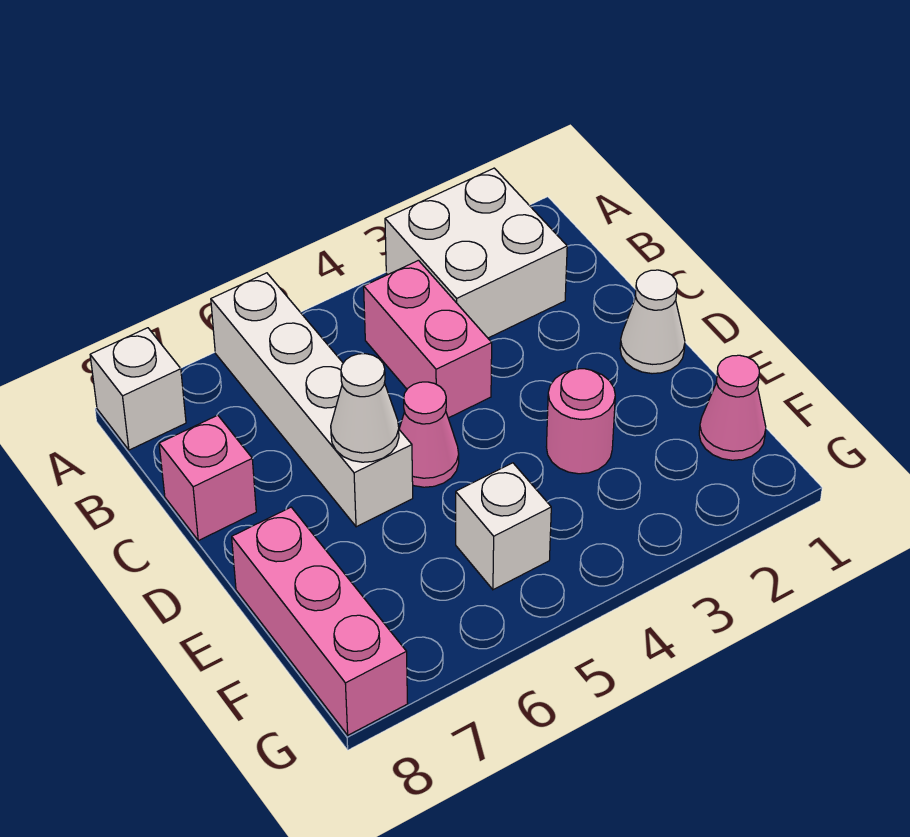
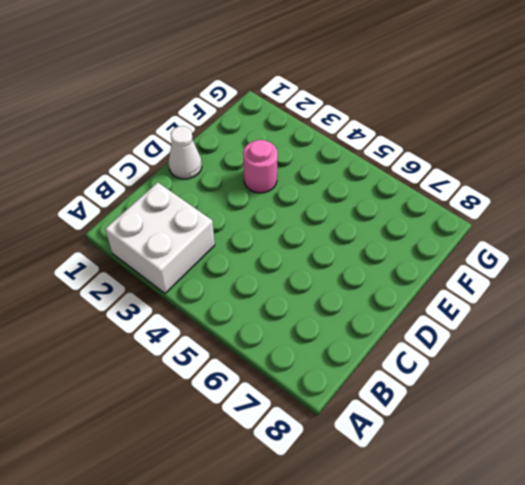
none -> white 1x4 brick [211,273,413,527]
none -> white 1x1 brick [90,328,186,450]
none -> pink 1x2 brick [364,260,492,418]

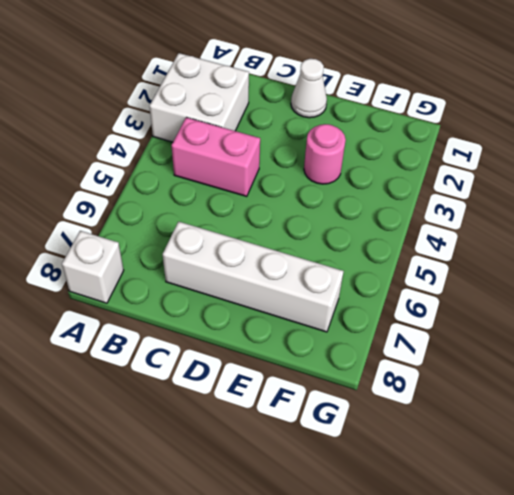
white 1x4 brick [163,222,344,332] -> white 1x4 brick moved to [211,273,413,527]
none -> pink 1x1 brick [159,415,256,541]
none -> pink 1x1 cone [399,382,459,487]
none -> pink 1x3 brick [232,507,408,735]

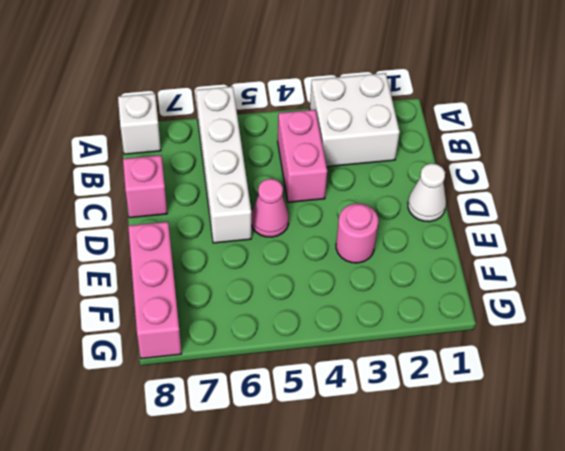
none -> pink 1x1 cone [699,355,766,460]
none -> white 1x1 brick [456,463,551,590]
none -> white 1x1 cone [331,354,399,462]

